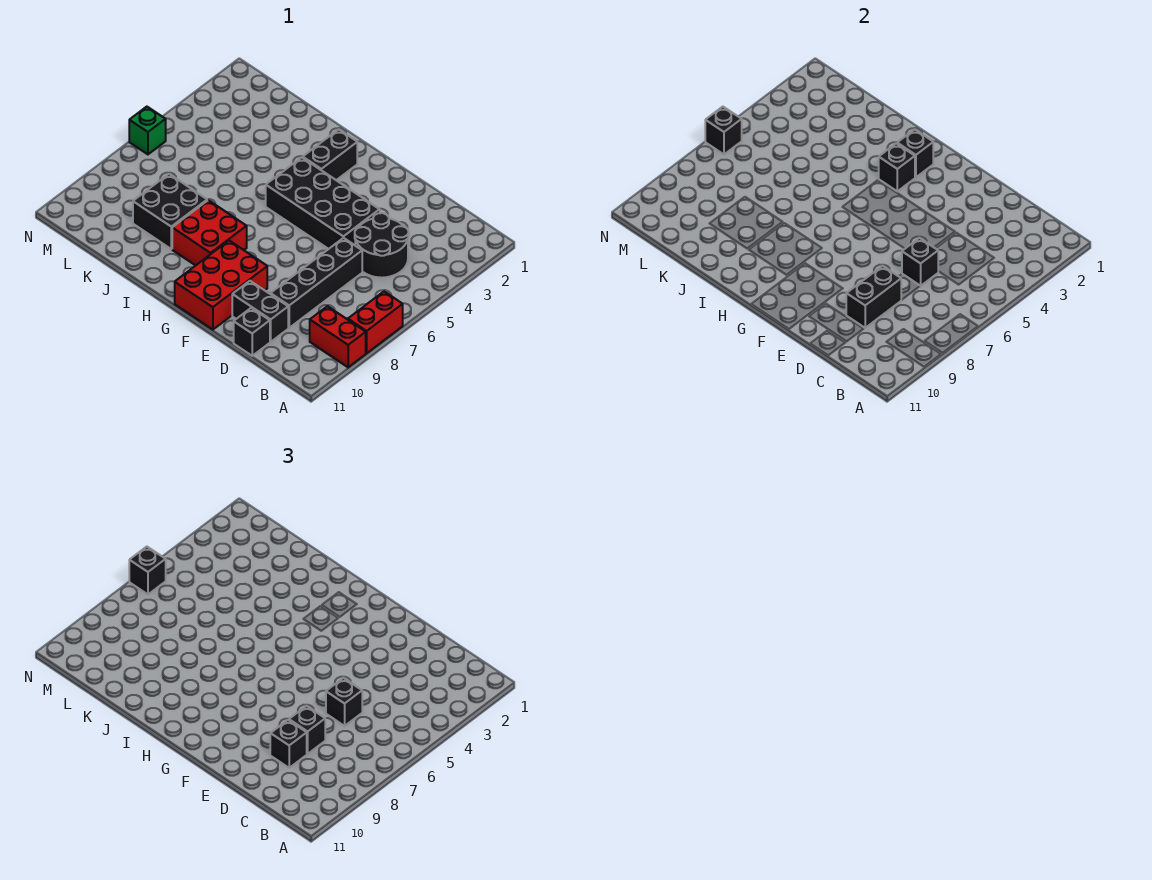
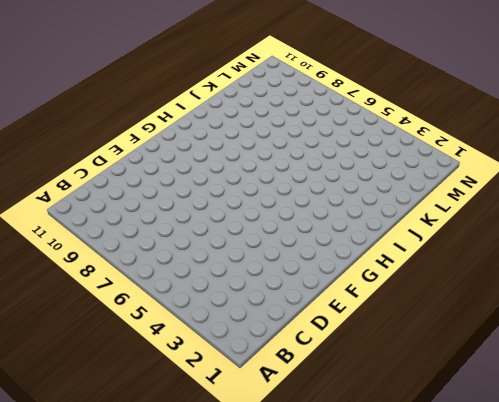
none -> red 1x2 brick [348,292,403,353]
none -> red 1x2 brick [310,306,366,367]
none -> black 2x2 round brick [355,213,409,278]

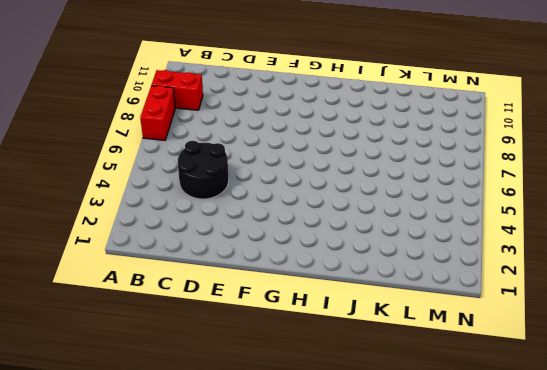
none -> black 1x4 brick [270,238,362,328]
none -> black 1x2 brick [232,281,288,342]
none -> black 1x1 brick [234,308,270,356]

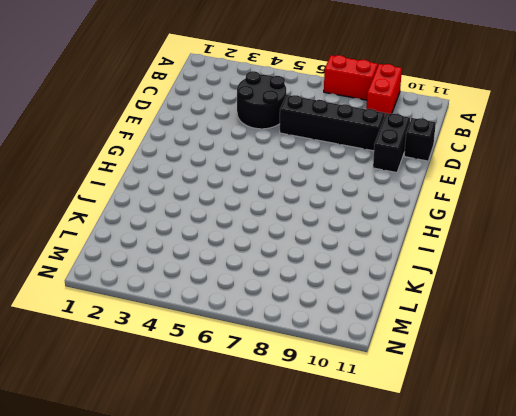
none -> black 2x4 brick [266,157,380,249]
none -> red 2x3 brick [175,241,267,330]
none -> black 1x2 brick [303,129,357,180]

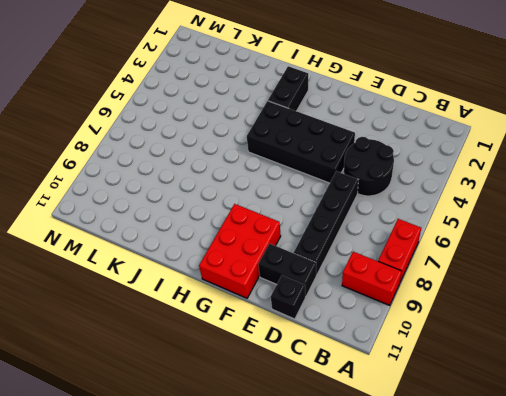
none -> red 2x2 brick [172,200,247,266]
none -> black 2x2 brick [133,174,207,249]
none -> green 1x1 brick [129,107,166,154]

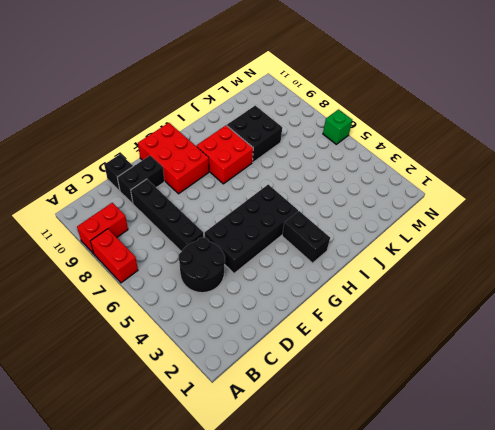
none -> black 1x1 brick [902,238,938,286]
none -> black 1x2 brick [846,266,901,328]
none -> black 1x1 brick [897,129,933,177]

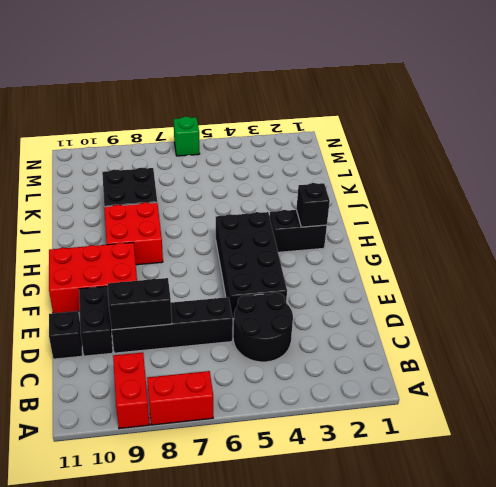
none -> black 1x1 brick [902,238,938,286]
none -> black 1x1 brick [879,143,915,191]
none -> black 1x1 brick [705,107,742,154]

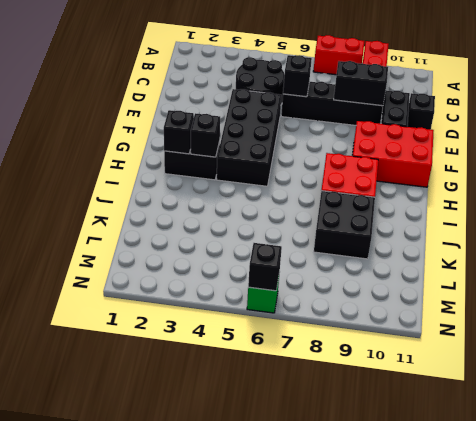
none -> black 1x1 brick [326,678,362,726]
none -> black 1x1 brick [289,706,325,754]
none -> black 1x1 brick [270,720,307,768]

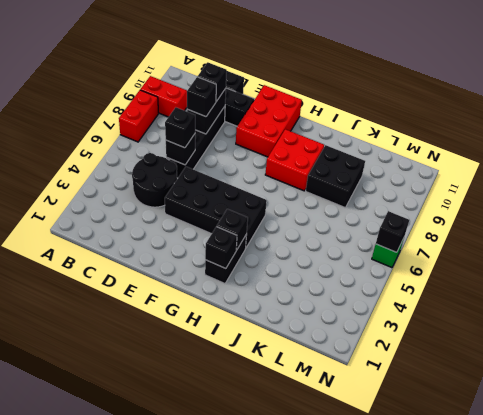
none -> black 1x1 brick [129,547,166,594]

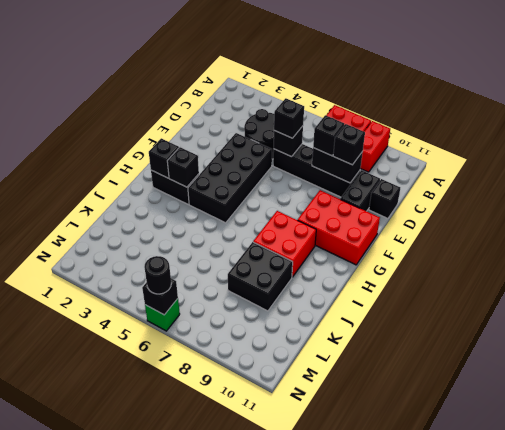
black 1x1 round brick [144,256,171,294] -> black 1x1 brick [129,547,166,594]

